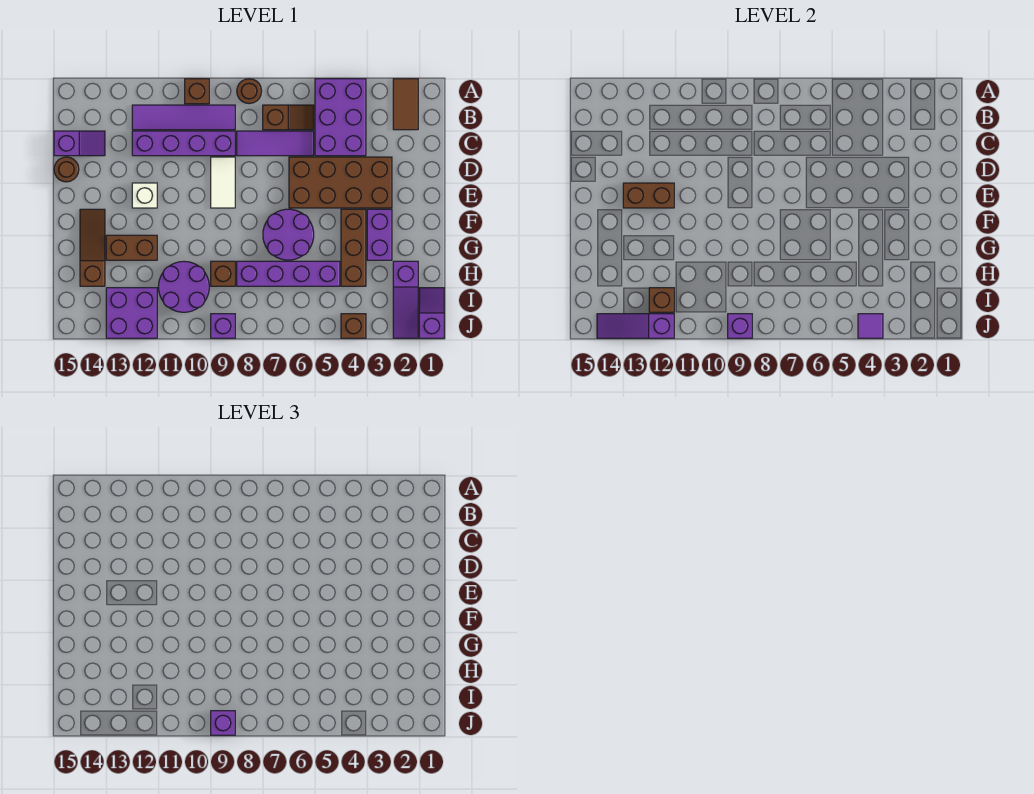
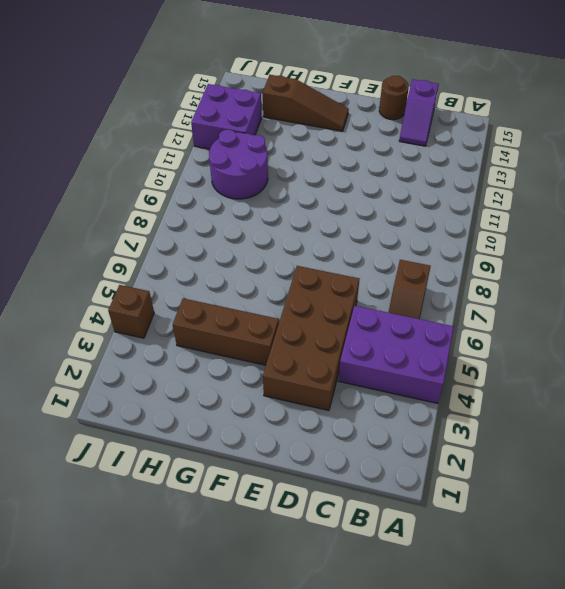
none -> brown 1x2 tile [393,79,418,130]
none -> brown 1x1 round brick [237,79,262,104]
none -> brown 1x1 brick [185,79,209,104]
none -> purple 1x4 tile [132,105,235,130]

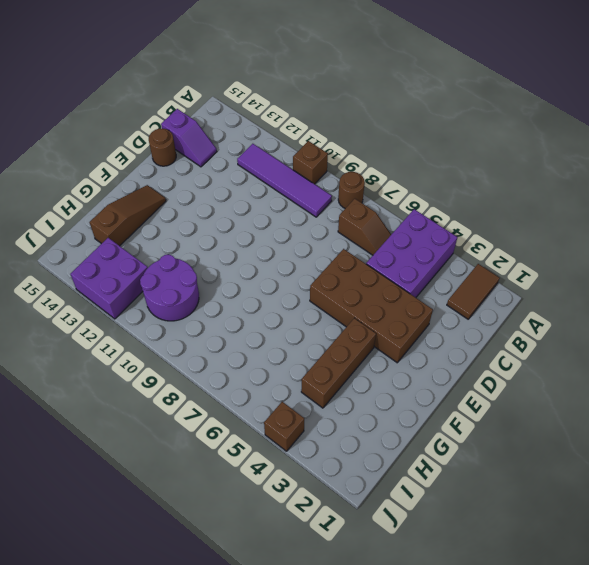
none -> purple 1x3 tile [237,131,314,156]
none -> purple 1x4 brick [132,131,235,156]
none -> white 1x2 tile [211,157,235,208]
none -> white 1x1 brick [132,183,157,208]

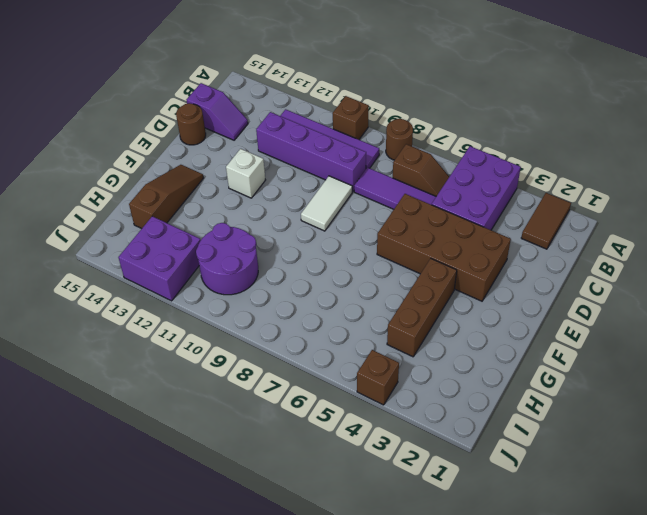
none -> purple 1x2 brick [367,209,392,260]
none -> purple 2x2 round brick [263,209,314,260]
none -> brown 1x2 brick [106,235,157,260]
none -> purple 1x3 slope [393,261,418,338]

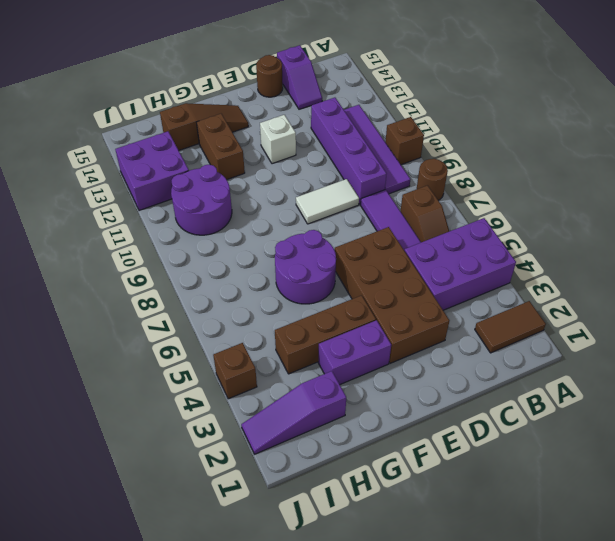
none -> purple 1x4 brick [237,261,340,286]
none -> brown 1x1 brick [211,261,235,286]
none -> purple 1x2 slope [419,288,444,338]
none -> purple 1x1 brick [211,314,235,338]

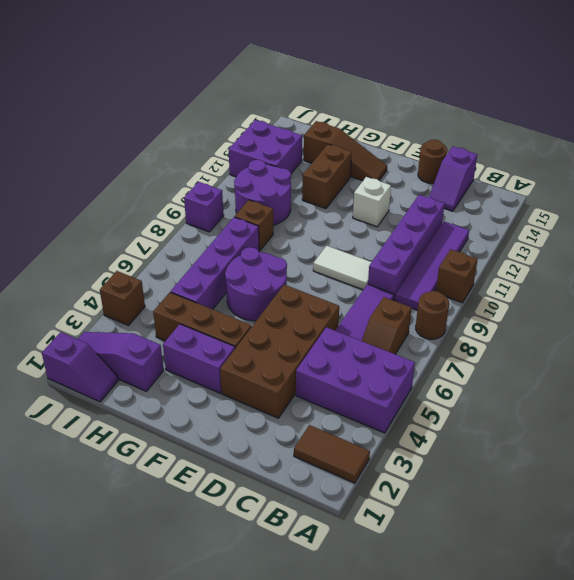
none -> brown 1x2 brick [623,183,674,208]
none -> brown 1x1 brick [649,288,674,312]
none -> purple 1x1 tile [858,314,883,338]
none -> purple 1x1 brick [728,314,752,338]

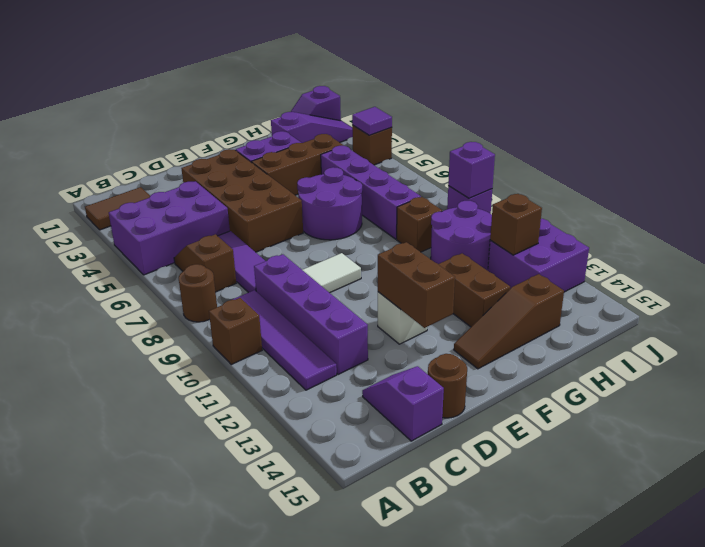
none -> purple 1x3 slope [597,314,674,338]
none -> purple 1x1 brick [211,711,235,735]

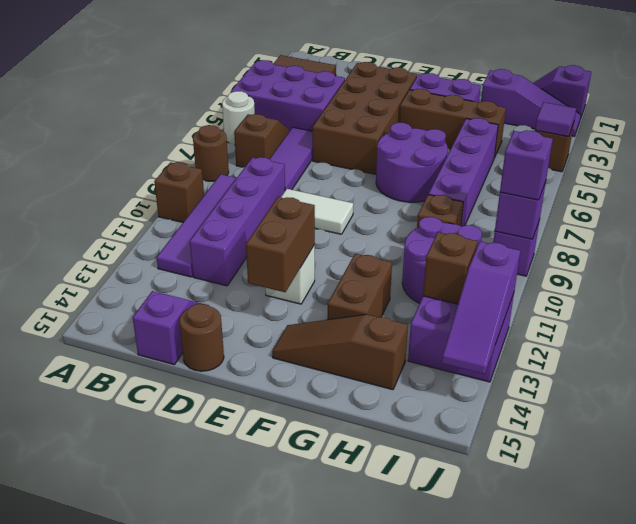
white 1x1 round brick [222,91,255,145] -> none

